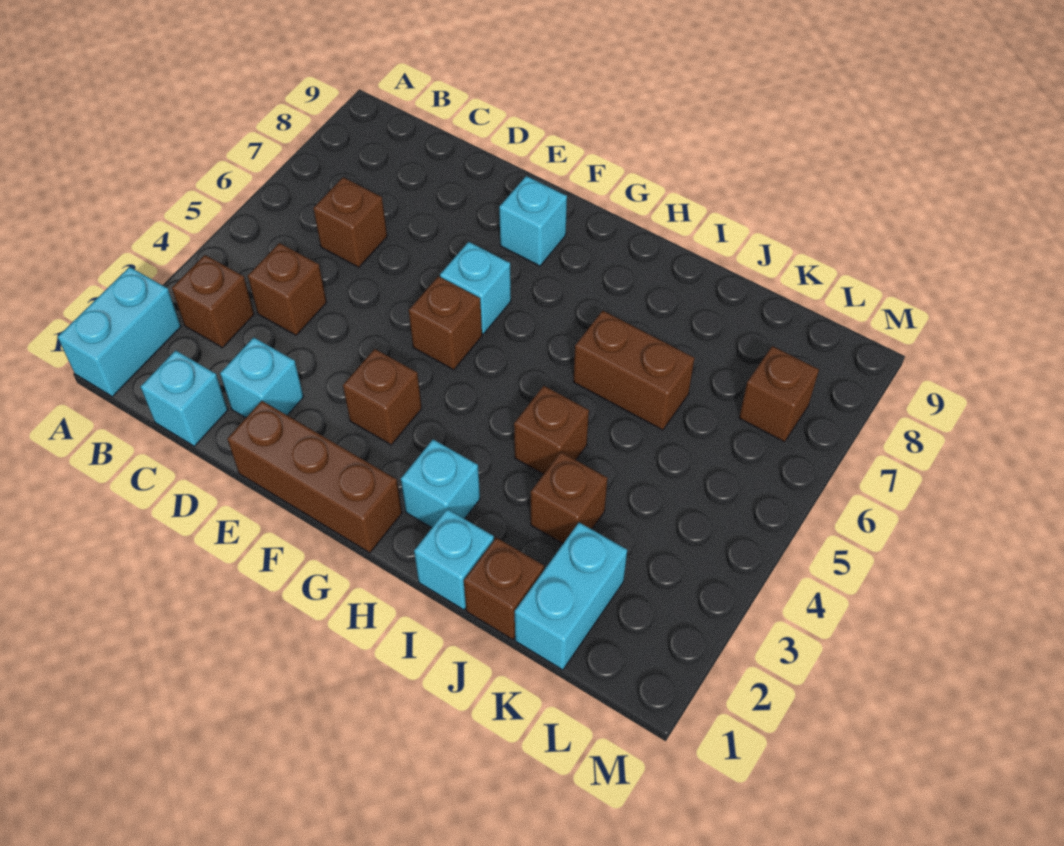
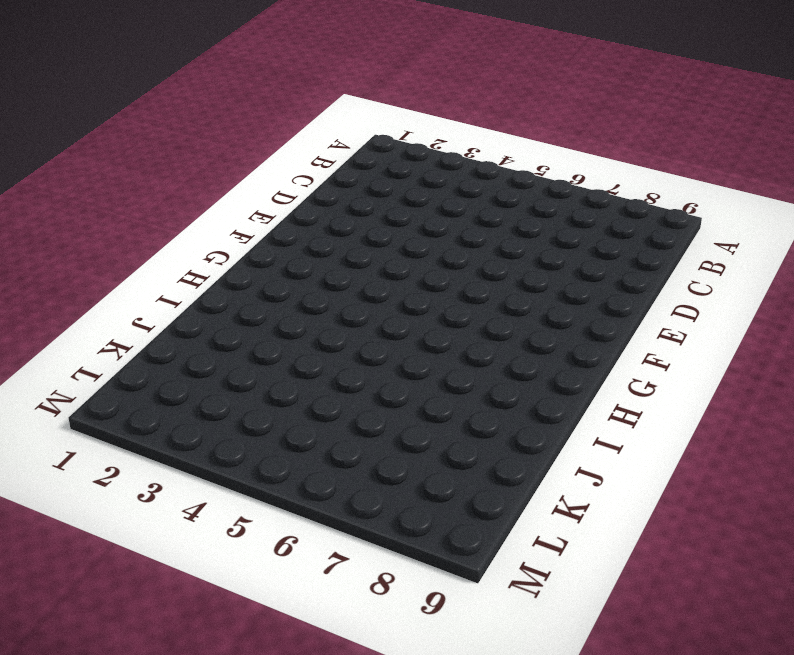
none -> cyan 1x2 brick [58,267,181,397]
none -> brown 1x1 brick [172,255,254,348]
none -> cyan 1x1 brick [140,350,228,446]

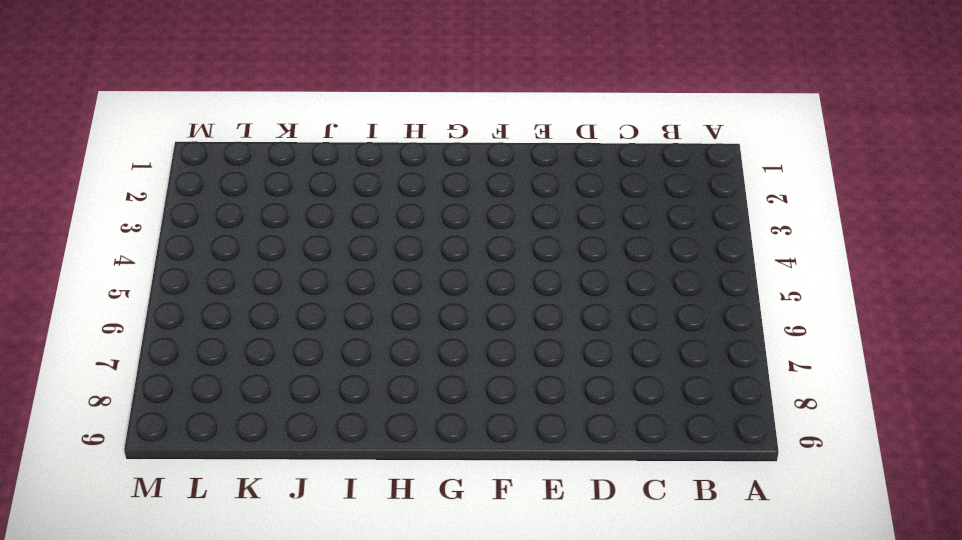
none -> cyan 1x2 brick [58,267,181,397]
none -> brown 1x1 brick [172,255,254,348]
none -> cyan 1x1 brick [140,350,228,446]

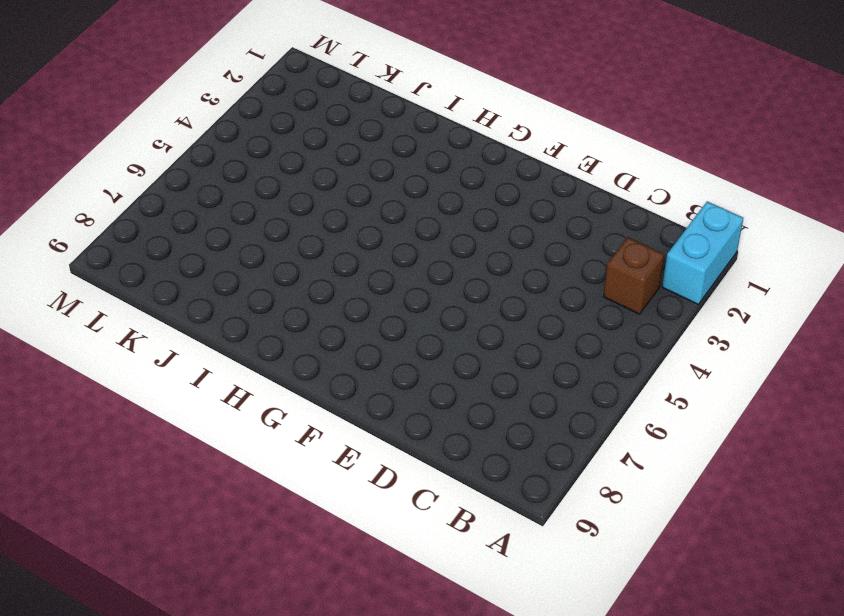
none -> cyan 1x1 brick [140,350,228,446]
none -> brown 1x1 brick [248,243,326,335]
none -> brown 1x1 brick [313,177,387,267]

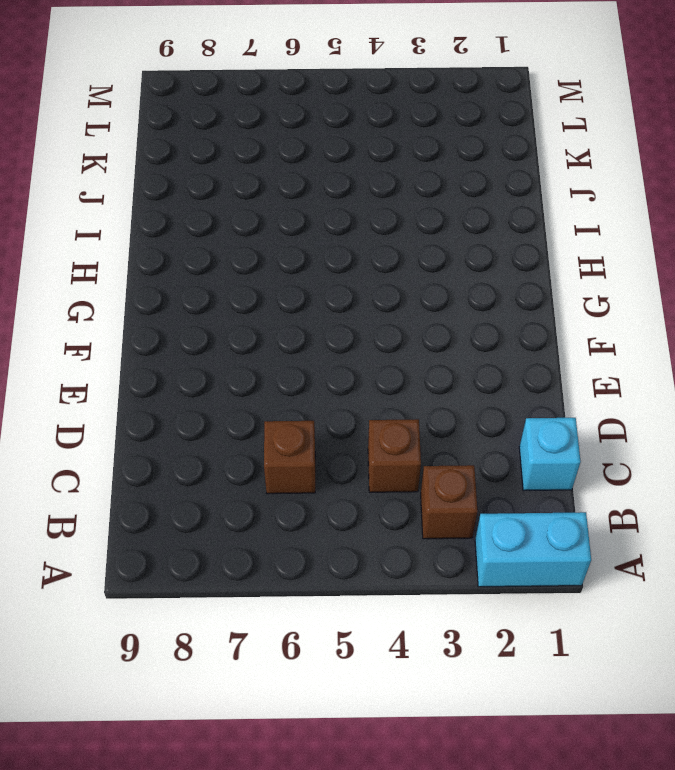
none -> cyan 1x1 brick [220,337,303,418]
none -> brown 1x3 brick [227,401,402,553]
none -> brown 1x1 brick [343,349,422,445]

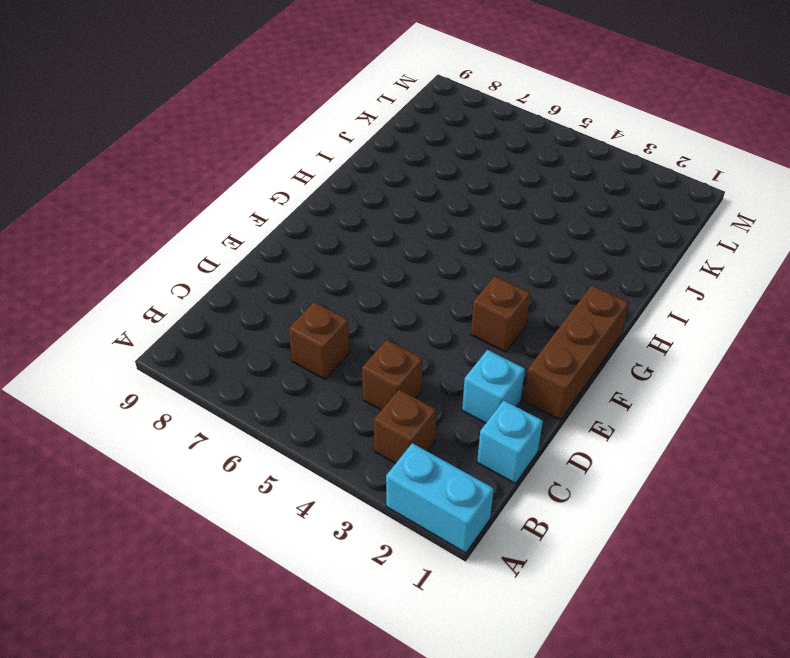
none -> brown 1x1 brick [409,276,482,370]
none -> cyan 1x1 brick [440,242,511,334]
none -> cyan 1x1 brick [499,176,567,266]

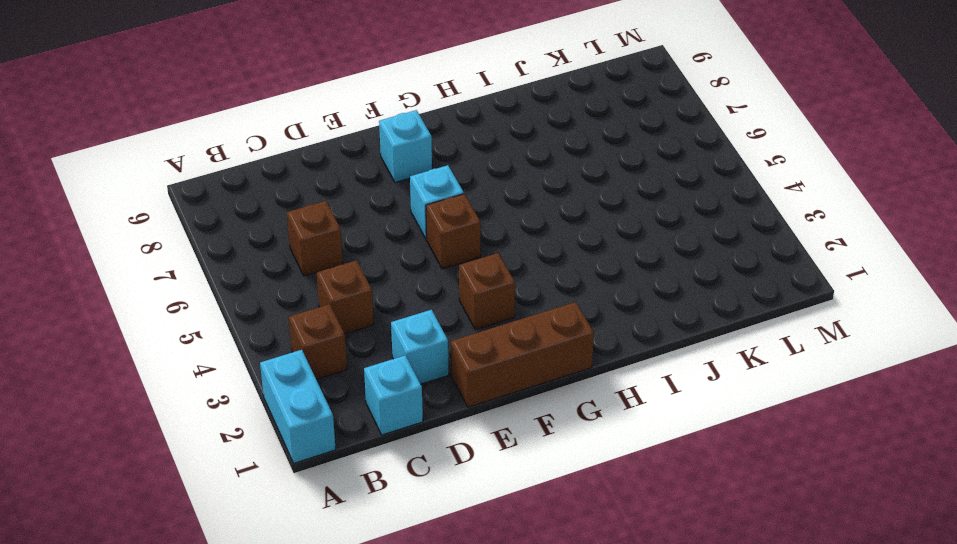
none -> cyan 1x1 brick [401,439,480,528]
none -> cyan 1x1 brick [414,509,494,610]
none -> brown 1x1 brick [514,386,589,474]

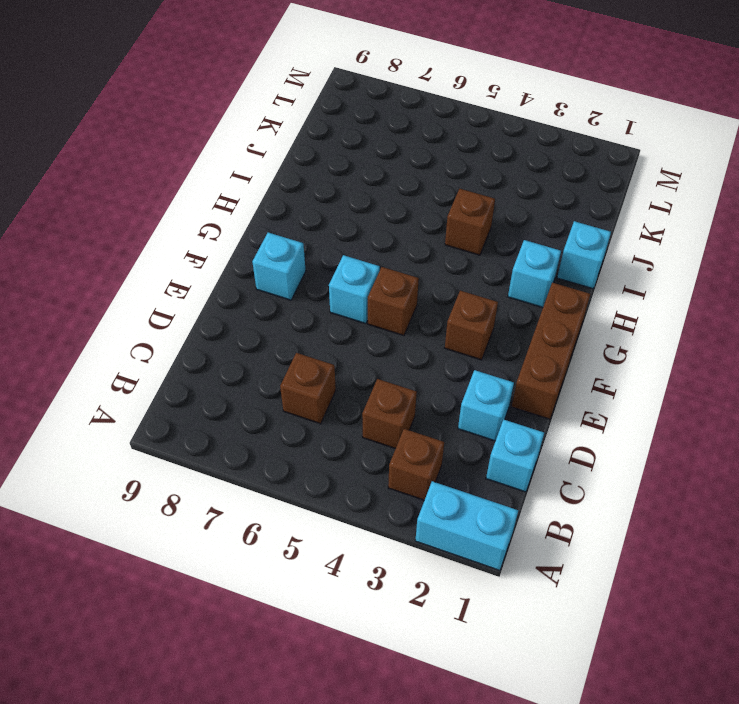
none -> brown 1x2 brick [573,311,695,430]
none -> brown 1x1 brick [464,538,544,640]
none -> brown 1x1 brick [531,452,608,544]

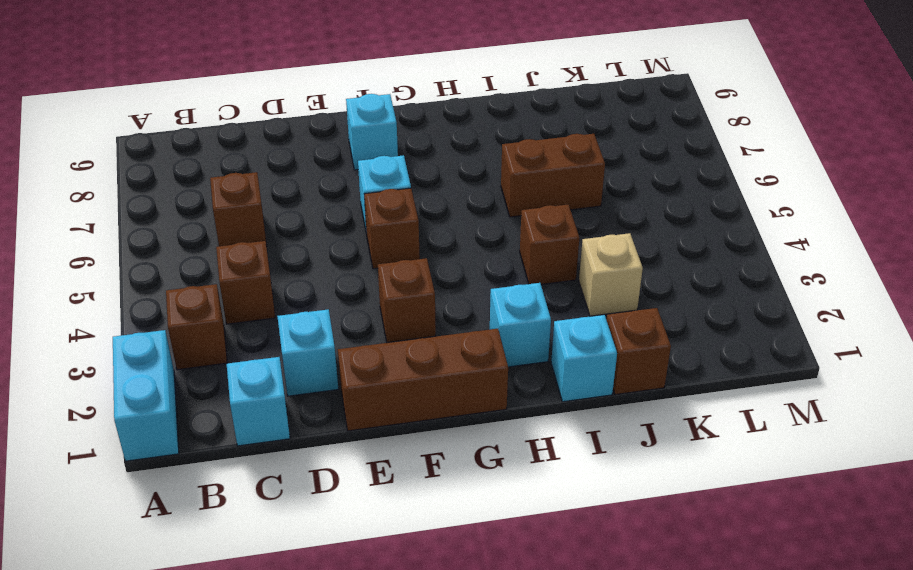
tan 1x1 brick [579,233,643,316] -> brown 1x1 brick [531,452,608,544]
none -> cyan 1x2 brick [515,522,627,670]
none -> brown 1x1 brick [739,346,819,442]

